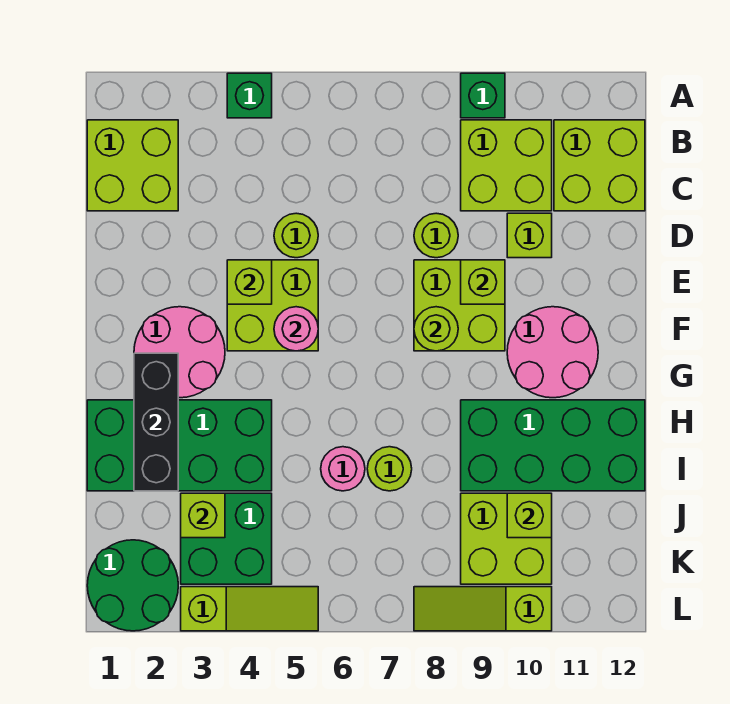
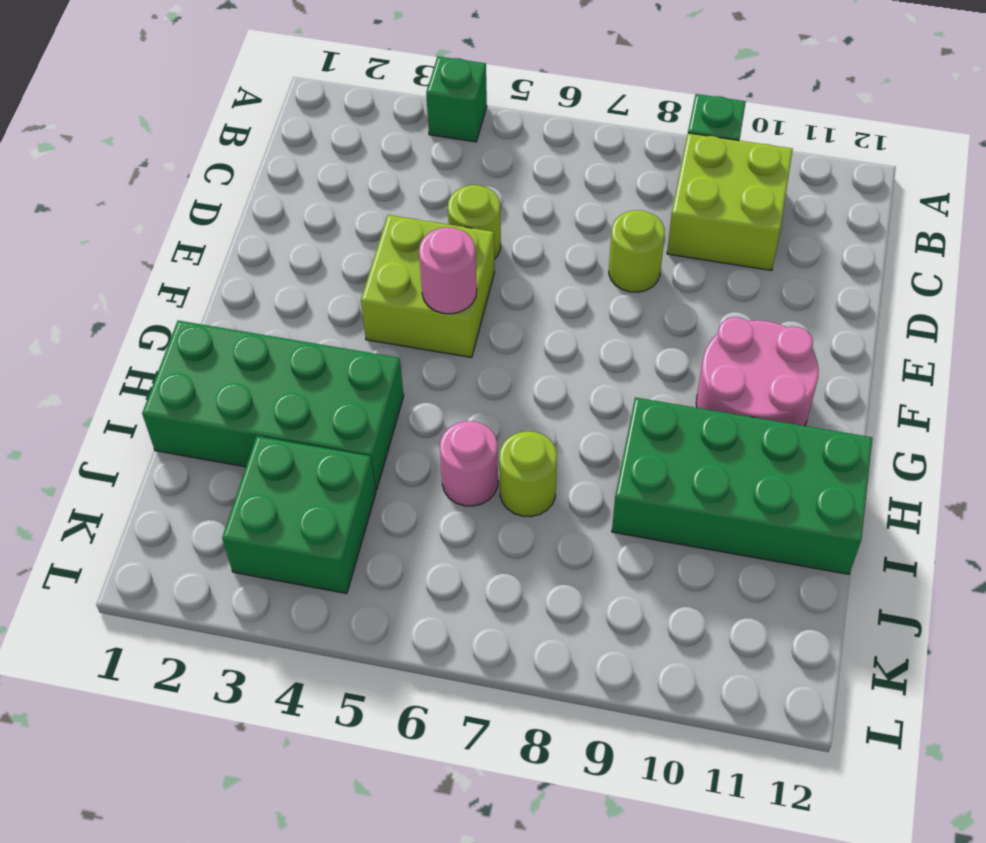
none -> lime 2x2 brick [87,120,178,211]
none -> lime 2x2 brick [554,120,645,211]
none -> lime 1x1 brick [507,213,552,258]

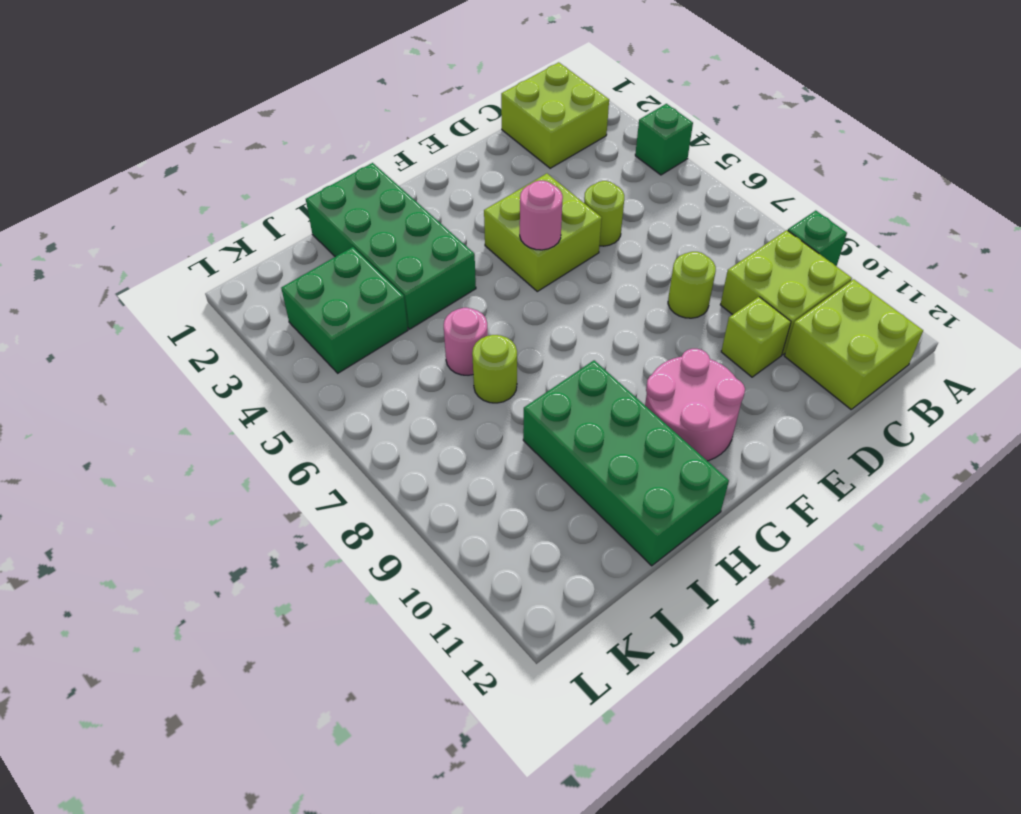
none -> lime 2x2 brick [414,260,505,351]
none -> pink 2x2 round brick [134,307,225,398]
none -> lime 2x2 brick [461,493,552,584]

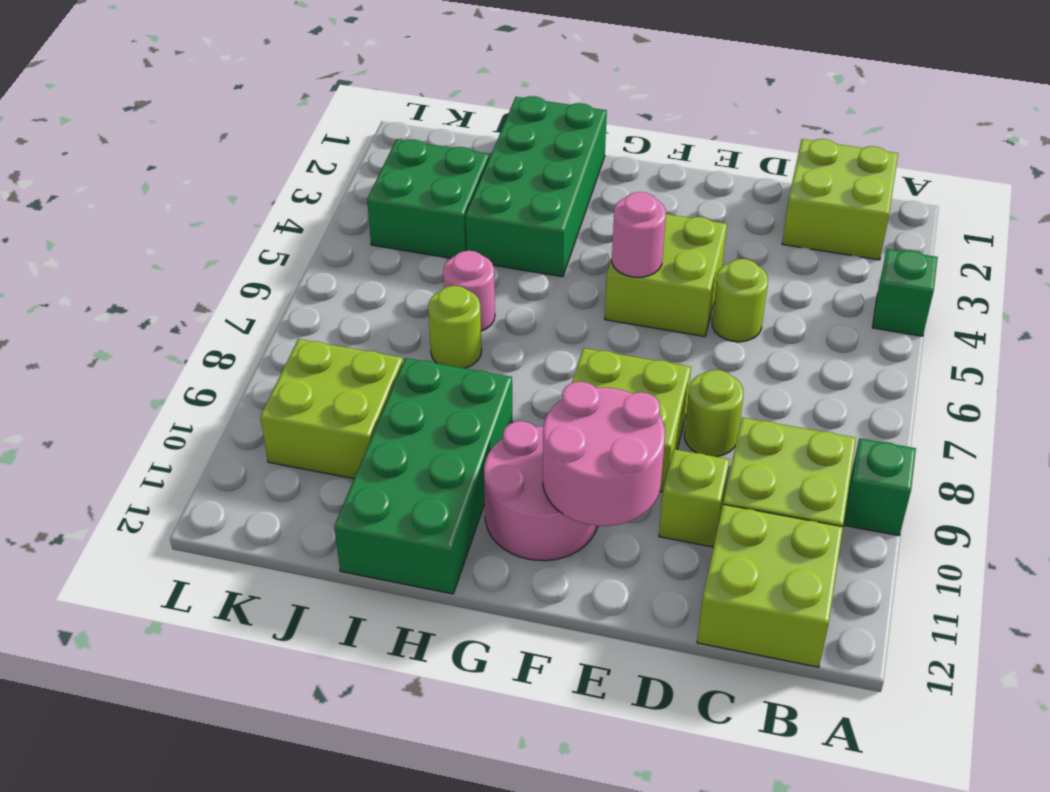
pink 2x2 round brick [543,382,665,526] -> pink 2x2 round brick moved to [134,307,225,398]
none -> green 2x2 round brick [87,540,178,631]
none -> lime 1x3 slope [181,587,318,631]
none -> lime 1x3 slope [414,587,552,631]

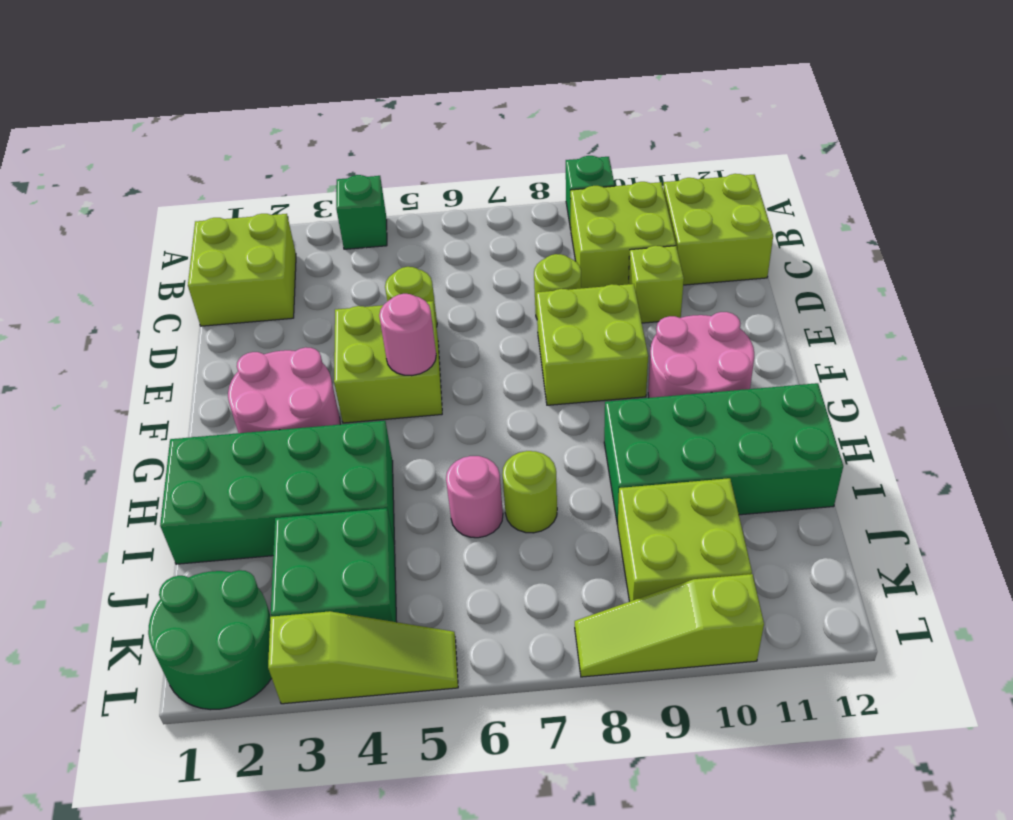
none -> lime 1x1 brick [227,260,272,304]
none -> lime 1x1 brick [461,260,505,304]
none -> lime 1x1 round brick [414,307,458,351]

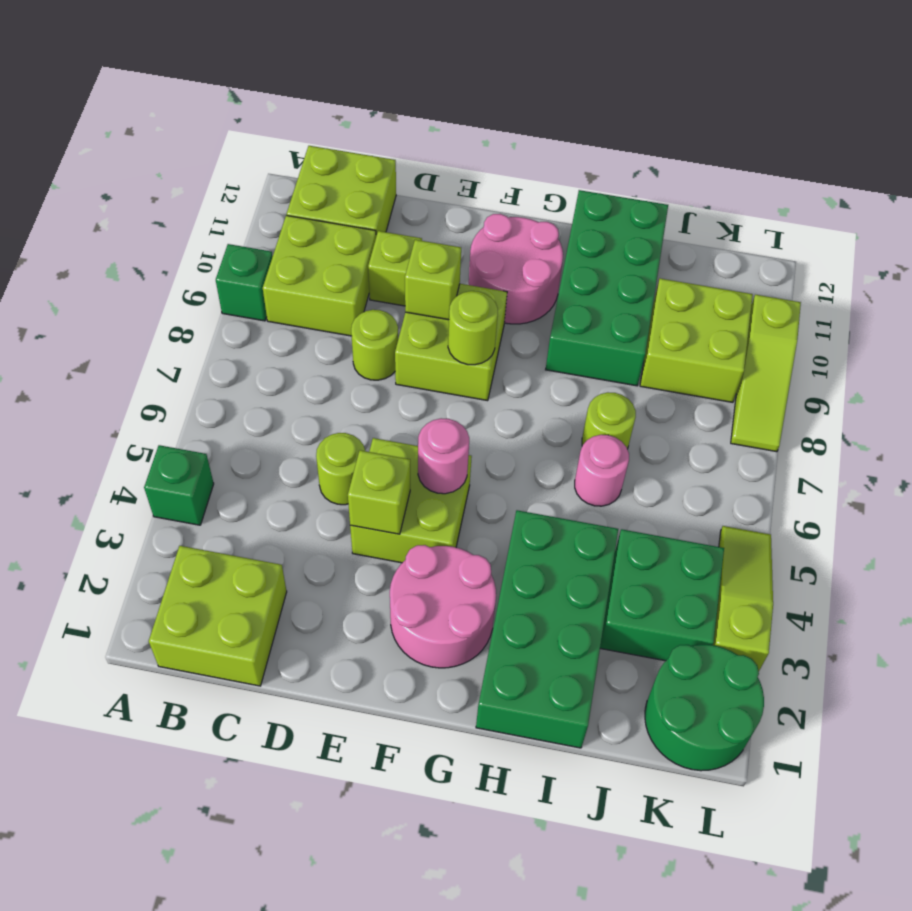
none -> black 1x3 brick [134,353,178,491]
none -> lime 1x1 brick [181,493,225,538]
none -> lime 1x1 brick [507,493,552,538]

